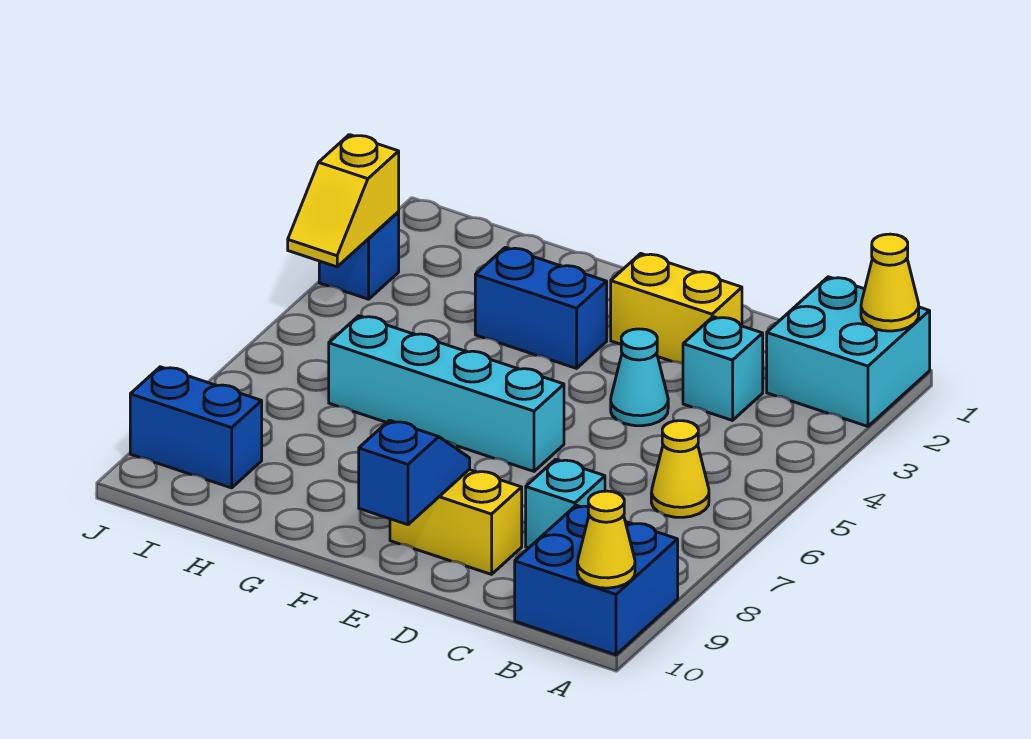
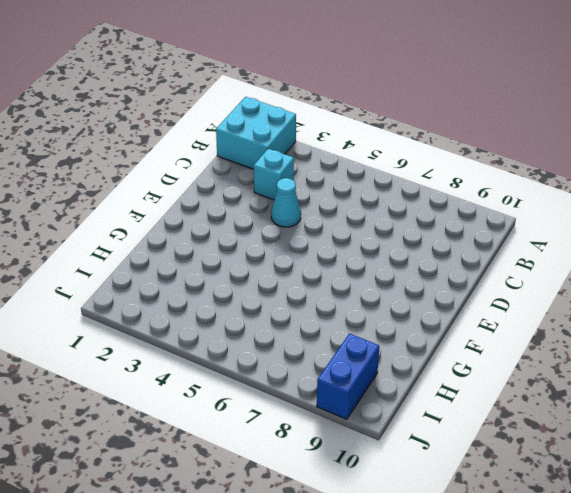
none -> blue 2x2 brick [515,505,678,655]
none -> yellow 1x1 cone [651,421,709,517]
none -> cyan 1x1 brick [526,459,605,548]

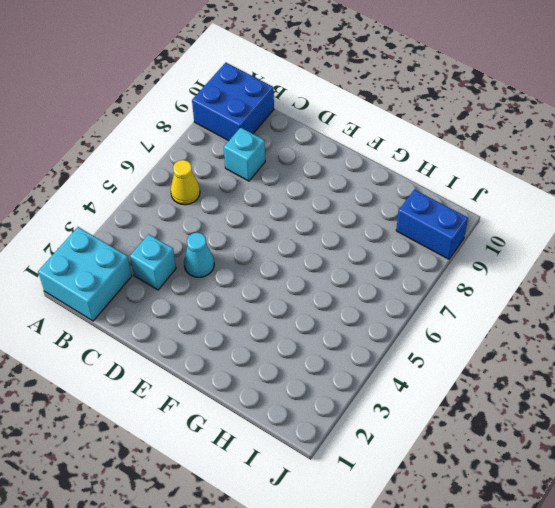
none -> yellow 1x2 brick [611,254,742,364]
none -> yellow 1x2 brick [390,470,522,574]
none -> cyan 1x4 brick [329,316,564,471]

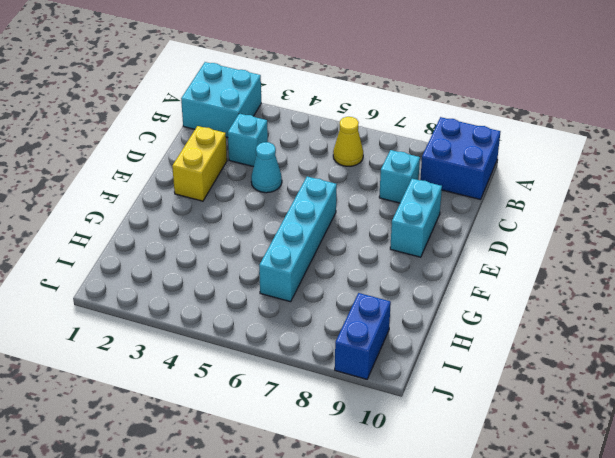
cyan 1x2 brick [390,179,442,257] -> yellow 1x2 brick [390,470,522,574]
none -> blue 1x2 brick [475,247,607,368]
none -> blue 1x1 brick [319,212,399,299]
none -> yellow 1x1 cone [861,234,919,331]

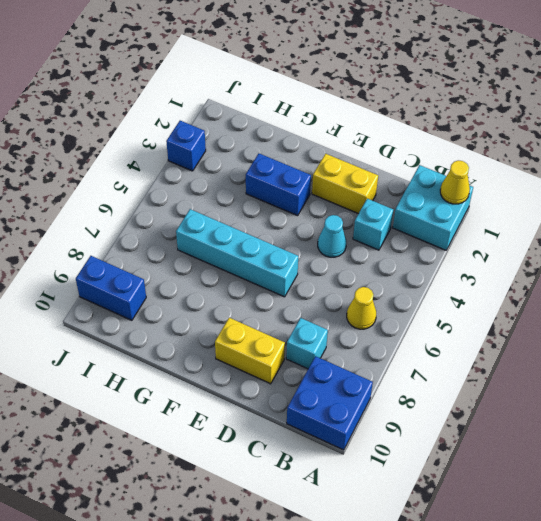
none -> yellow 1x1 cone [577,491,635,588]
none -> blue 1x2 slope [359,420,470,525]
none -> yellow 1x2 slope [288,135,399,267]

